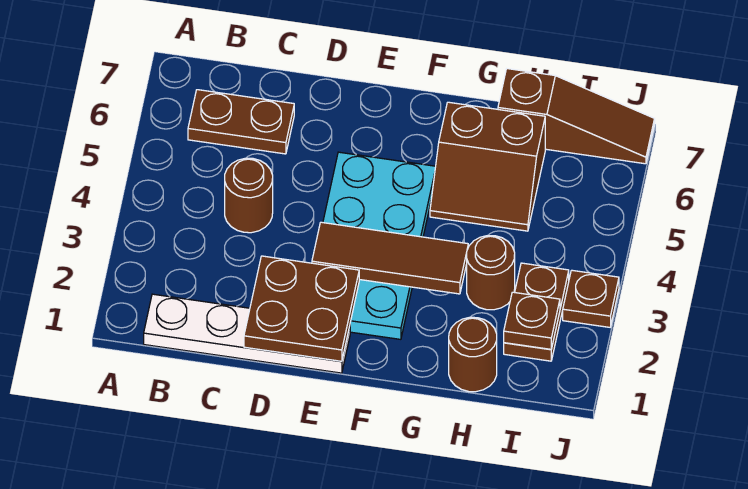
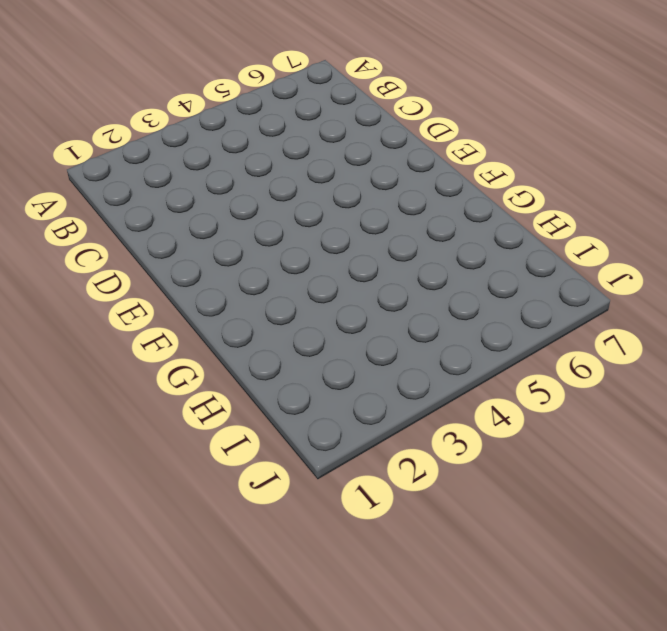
none -> white 1x4 plate [144,294,350,373]
none -> brown 1x2 plate [188,90,294,154]
none -> brown 1x1 round brick [225,158,273,233]

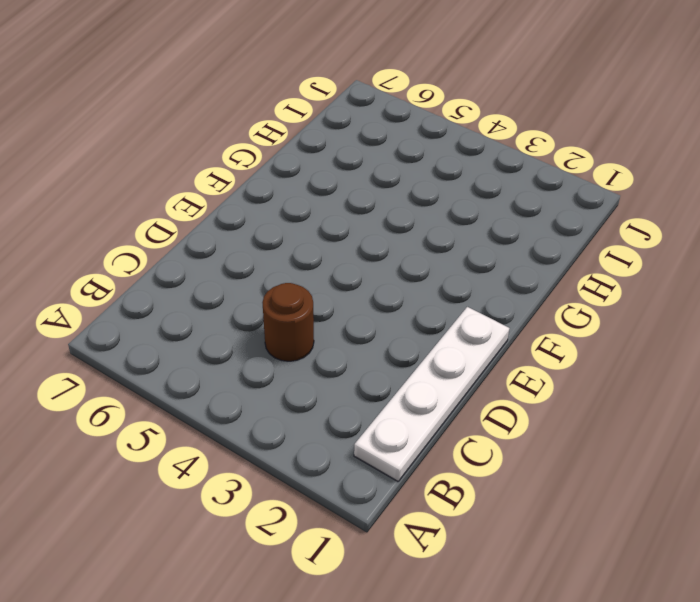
none -> brown 1x2 plate [188,90,294,154]
none -> cyan 2x4 plate [323,152,436,339]
none -> brown 2x2 slope [430,102,545,231]

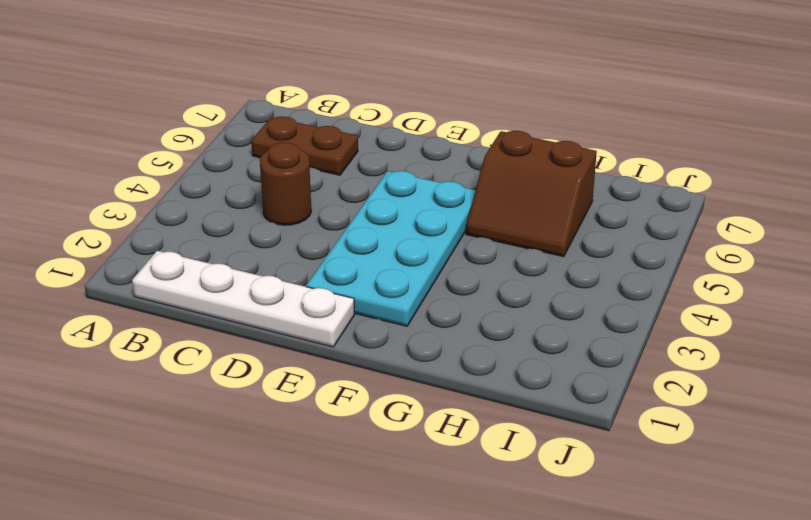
none -> brown 1x1 round brick [449,317,497,392]
none -> brown 1x1 round brick [467,236,515,310]
none -> brown 1x3 slope [498,69,655,164]

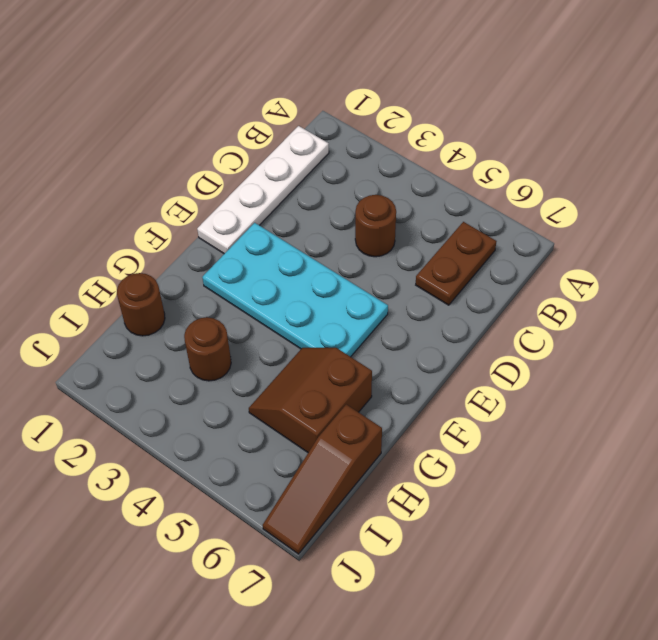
none -> brown 1x2 plate [504,263,569,361]
none -> brown 1x1 plate [563,270,619,327]
none -> brown 2x2 plate [244,256,359,361]

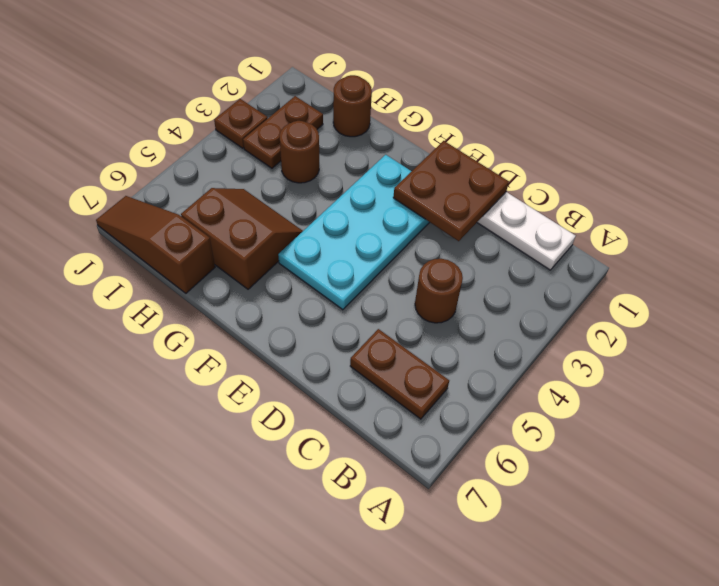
none -> brown 1x3 tile [312,222,468,294]
none -> brown 1x1 plate [504,292,560,349]

